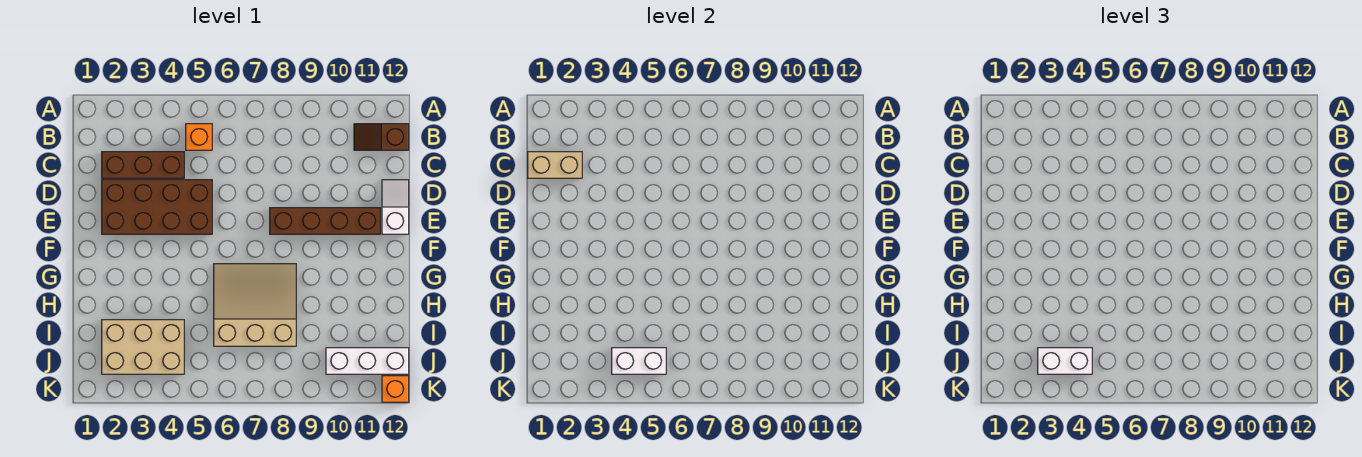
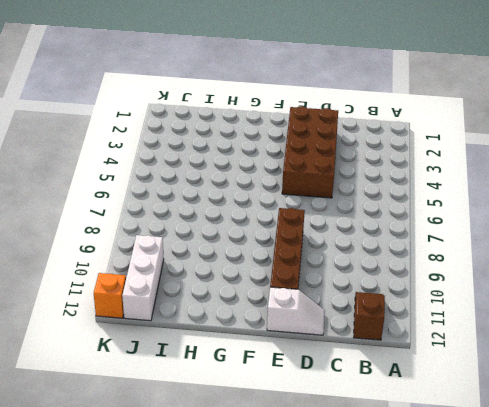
none -> orange 1x1 brick [186,124,212,150]
none -> brown 1x3 brick [102,152,184,178]
none -> tan 3x3 slope [214,264,296,346]

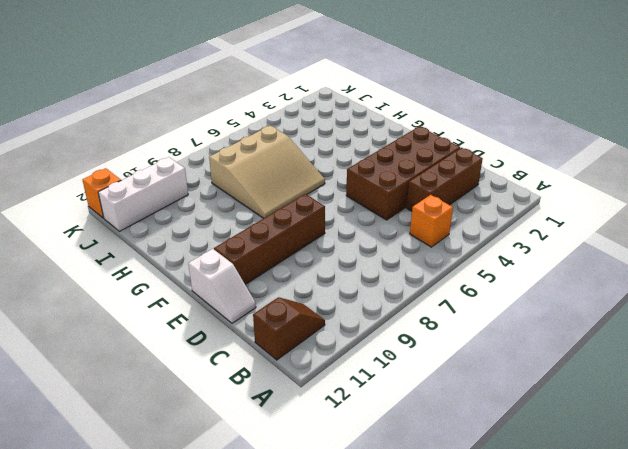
none -> tan 2x3 brick [102,320,184,374]
none -> tan 1x2 brick [528,152,582,178]
none -> white 1x2 brick [612,348,666,374]

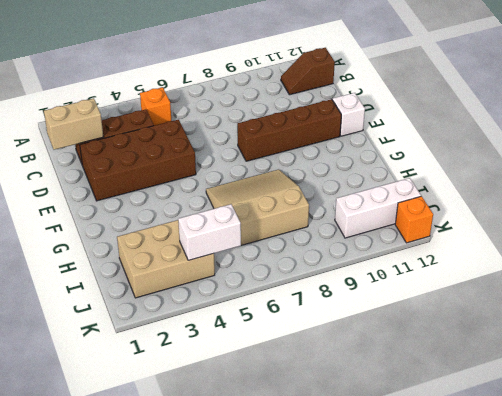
none -> white 1x2 brick [1038,348,1092,374]

